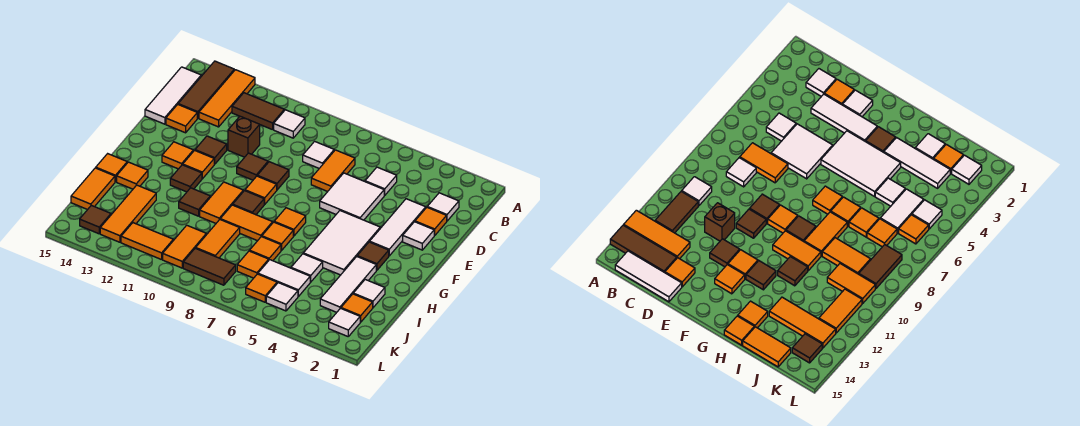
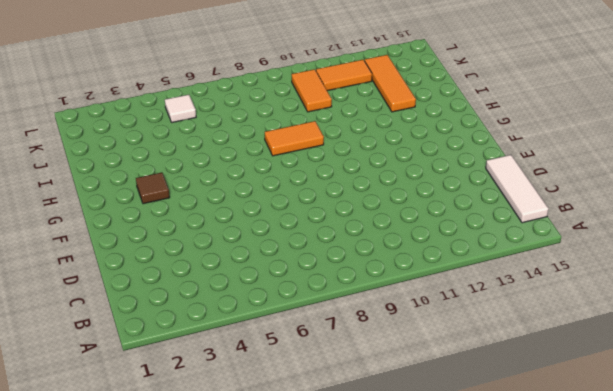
none -> orange 1x3 tile [199,70,255,127]
none -> brown 1x3 tile [178,61,234,118]
none -> white 1x1 tile [274,110,305,138]
none -> brown 1x2 tile [232,93,284,130]

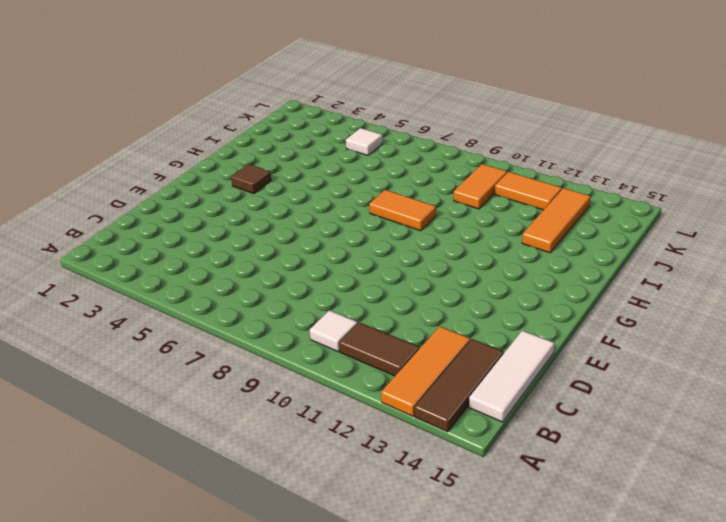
none -> white 1x1 tile [427,193,459,221]
none -> white 1x1 tile [365,167,397,195]
none -> orange 1x2 tile [311,150,355,192]
none -> white 1x1 tile [303,141,334,168]

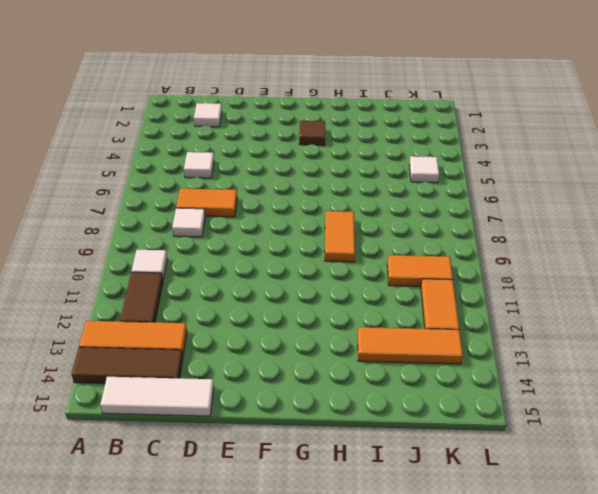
none -> orange 1x1 tile [415,208,447,235]
none -> white 1x3 tile [370,199,426,256]
none -> white 2x2 tile [320,173,385,220]
none -> brown 1x1 brick [228,116,260,157]

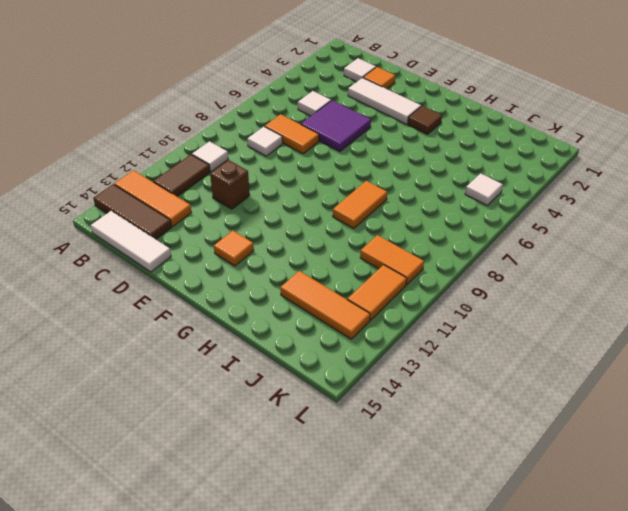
purple 2x2 tile [301,100,371,152] -> white 2x2 tile [320,173,385,220]
none -> orange 1x1 tile [166,104,197,133]
none -> white 1x1 tile [403,222,435,250]
none -> brown 1x1 tile [257,162,289,190]
none -> brown 1x1 tile [237,153,268,180]

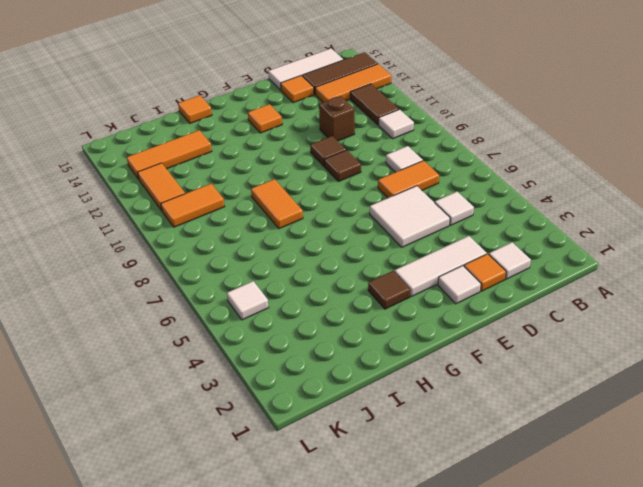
none -> brown 1x1 tile [195,136,227,164]
none -> white 2x3 tile [303,211,380,275]
none -> orange 1x1 tile [245,176,277,204]
none -> orange 1x1 tile [183,150,214,179]

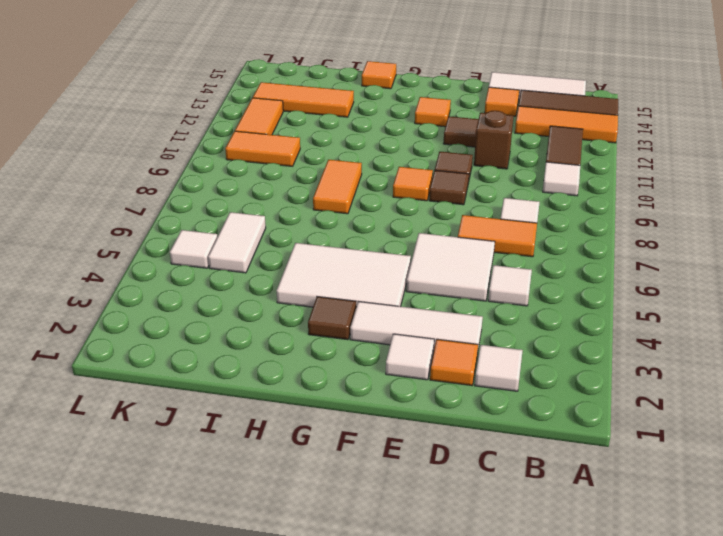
none -> orange 1x1 tile [183,150,214,179]
none -> orange 1x1 tile [274,208,306,236]
none -> brown 1x1 tile [233,191,265,215]
none -> orange 1x2 tile [200,182,243,223]

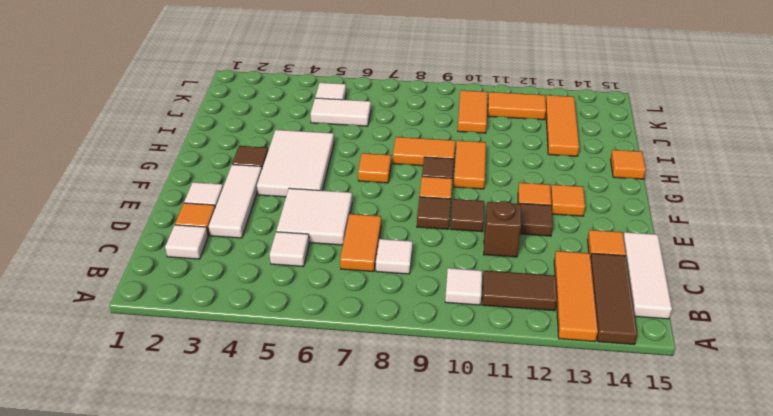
none -> brown 1x1 tile [170,165,202,192]
none -> white 1x3 tile [320,257,376,312]
none -> orange 1x1 tile [262,222,293,251]
none -> brown 1x1 tile [179,188,210,216]

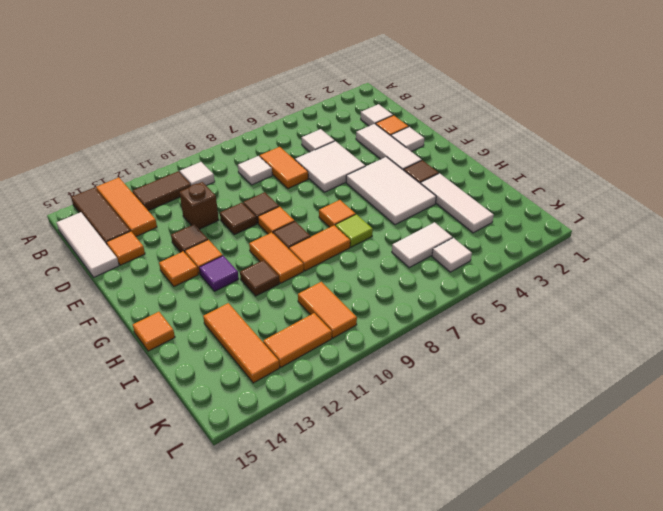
purple 1x1 tile [199,256,239,291] -> brown 1x1 tile [170,165,202,192]
lime 1x1 tile [335,214,373,247] -> orange 1x1 tile [262,222,293,251]
none -> orange 1x1 tile [117,162,148,189]
none -> white 1x1 tile [353,280,385,308]
none -> white 1x1 tile [291,254,323,282]
none -> orange 1x1 tile [250,237,281,261]

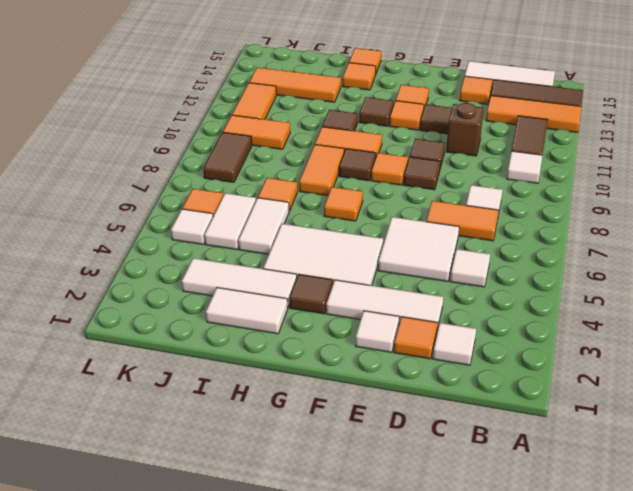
white 1x2 tile [206,288,288,334] -> white 1x1 tile [353,280,385,308]
white 1x2 tile [238,198,289,254] -> white 1x1 tile [291,254,323,282]
none -> orange 1x1 tile [262,222,293,251]
none -> orange 1x2 tile [196,220,240,258]
none -> orange 1x2 tile [71,168,115,210]
none -> orange 1x1 tile [341,294,373,322]

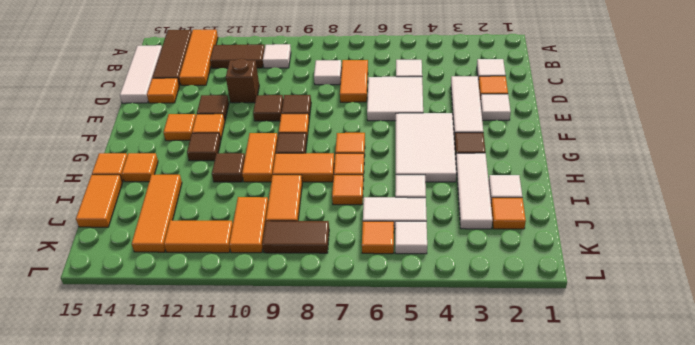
none -> orange 1x1 tile [237,251,269,278]
none -> white 1x1 tile [329,308,360,336]
none -> brown 1x1 tile [80,205,111,234]

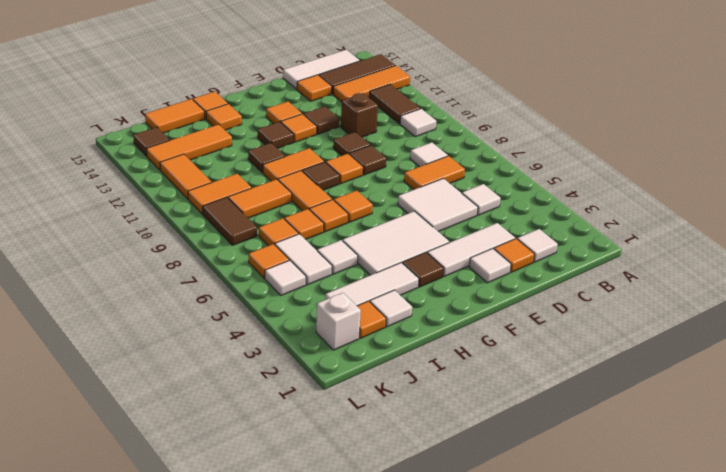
white 1x1 brick [316,293,361,350] -> white 1x1 tile [329,308,360,336]

